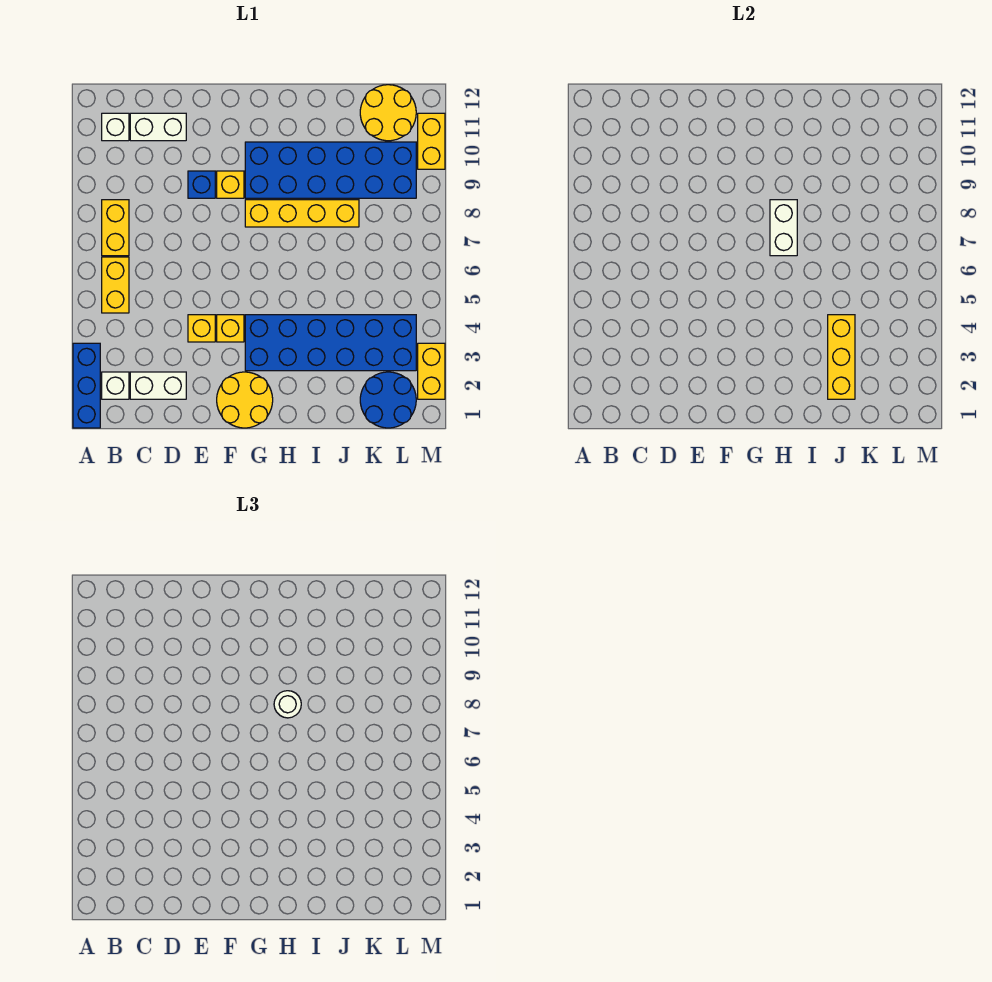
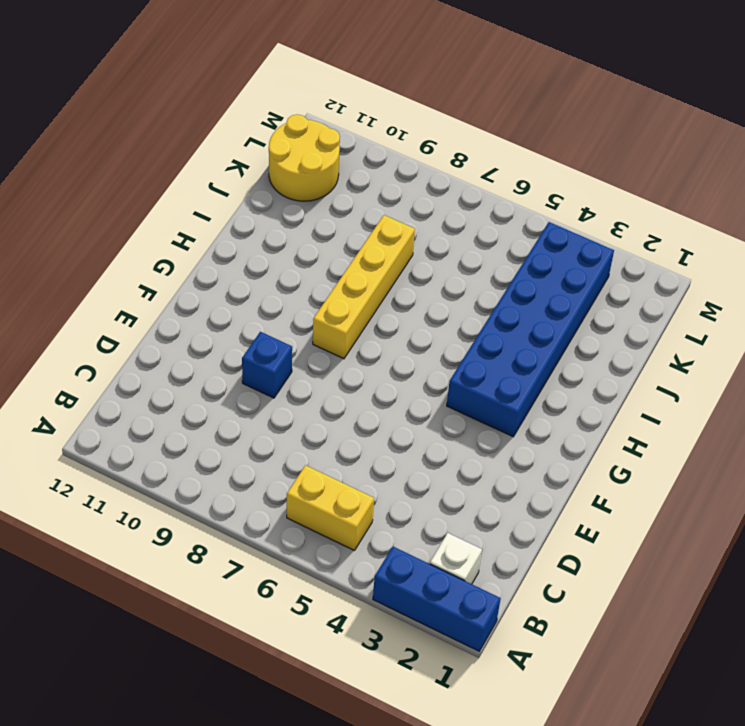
none -> yellow 1x2 brick [102,200,129,256]
none -> white 1x1 brick [102,113,129,141]
none -> white 1x2 brick [130,372,186,399]

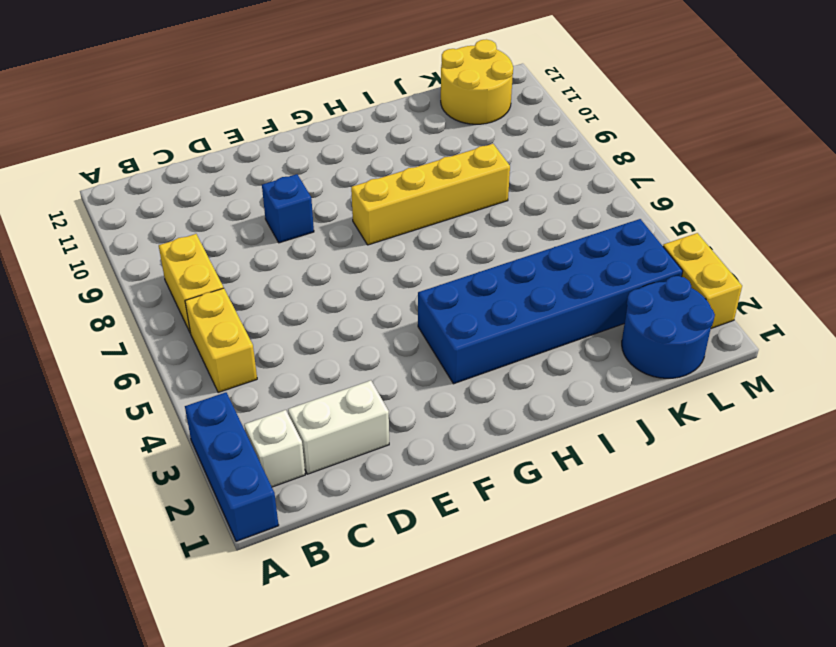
none -> white 1x1 brick [102,113,129,141]
none -> white 1x2 brick [130,113,186,141]
none -> yellow 1x1 brick [188,315,215,342]

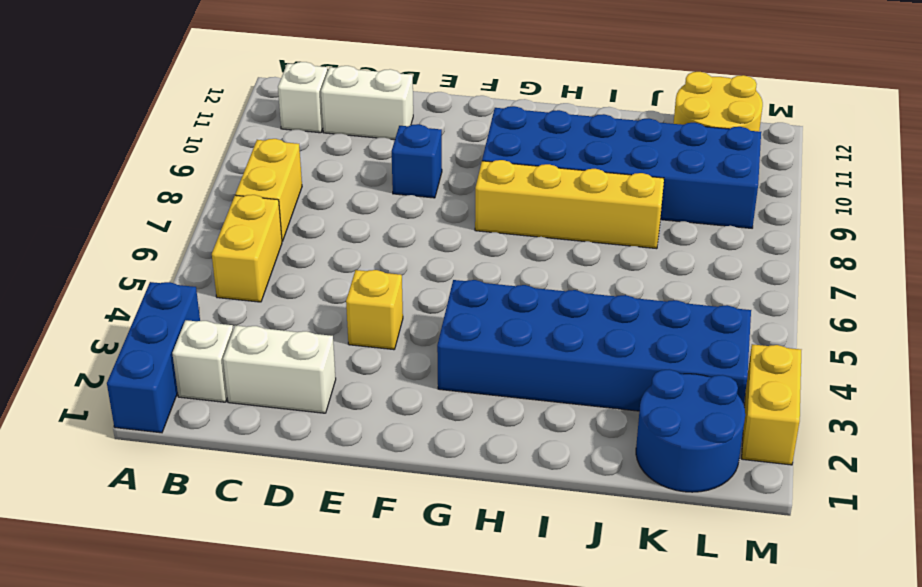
none -> yellow 2x2 round brick [217,372,273,428]
none -> yellow 1x1 brick [217,315,244,342]
none -> yellow 1x1 brick [217,171,244,198]

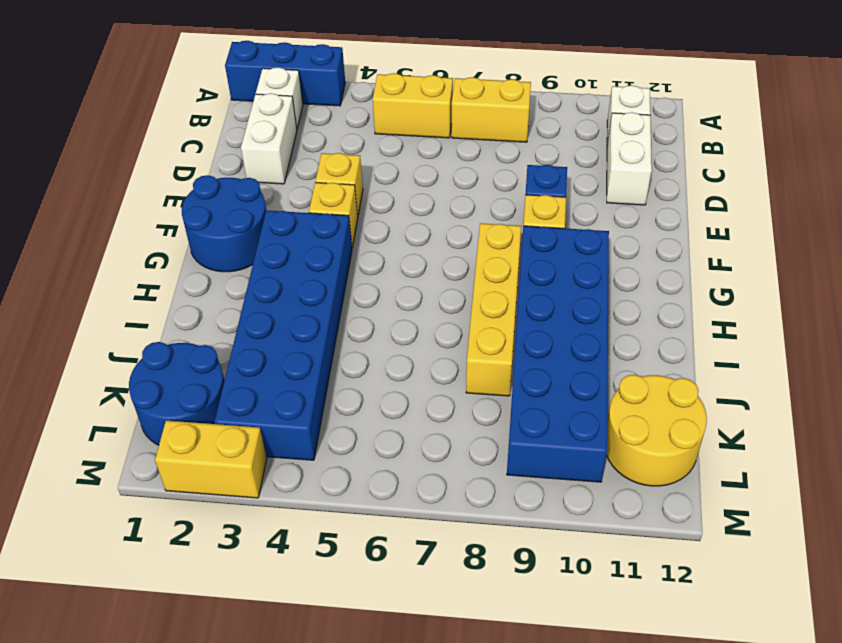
blue 2x2 round brick [182,175,266,272] -> yellow 2x2 round brick [217,372,273,428]
none -> yellow 1x2 brick [418,113,445,169]
none -> white 1x2 brick [770,200,797,256]
none -> yellow 1x3 brick [828,315,855,399]

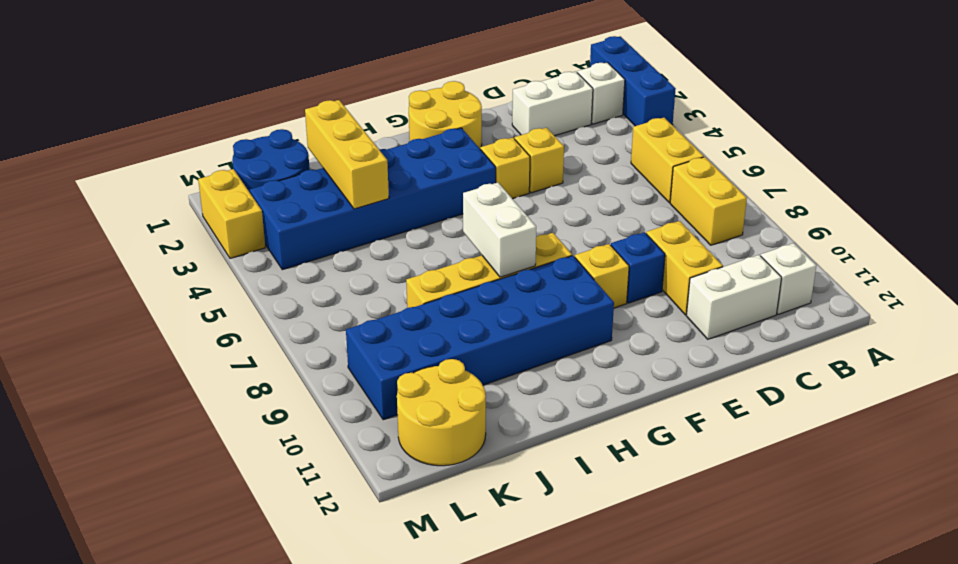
yellow 1x2 brick [646,221,723,315] -> yellow 1x2 brick moved to [418,113,445,169]
none -> white 1x1 round brick [274,691,301,718]

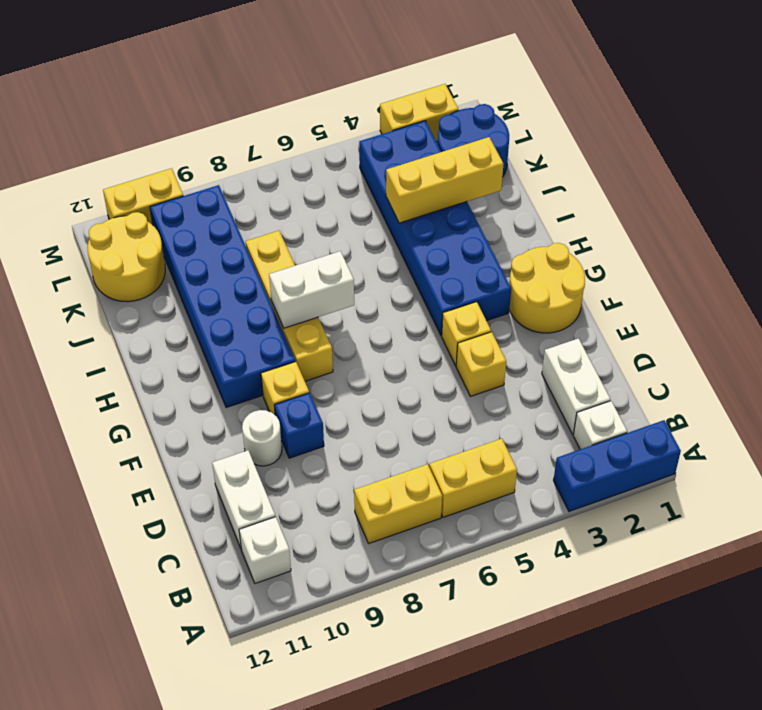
white 1x1 round brick [242,410,282,466] -> white 1x1 round brick moved to [274,691,301,718]

